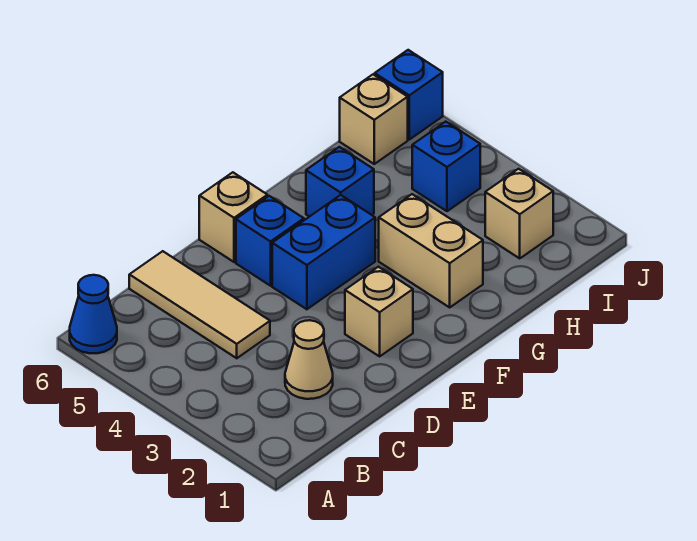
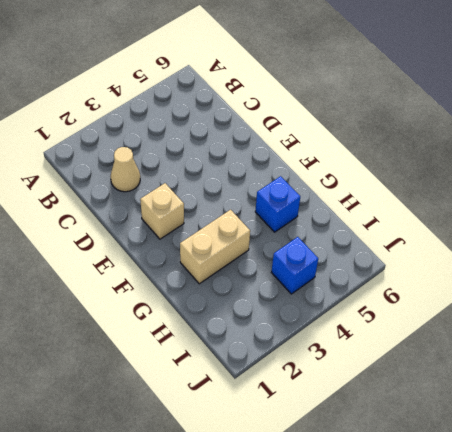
none -> blue 1x1 cone [70,275,117,353]
none -> tan 1x3 tile [129,251,270,358]
none -> blue 1x2 brick [272,195,375,309]

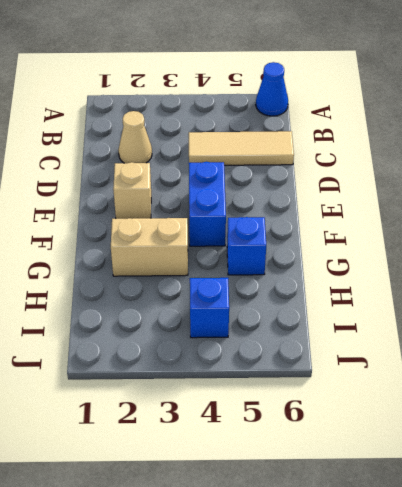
none -> blue 1x1 brick [236,196,304,286]
none -> tan 1x1 brick [199,172,267,262]
none -> tan 1x1 brick [485,169,553,258]

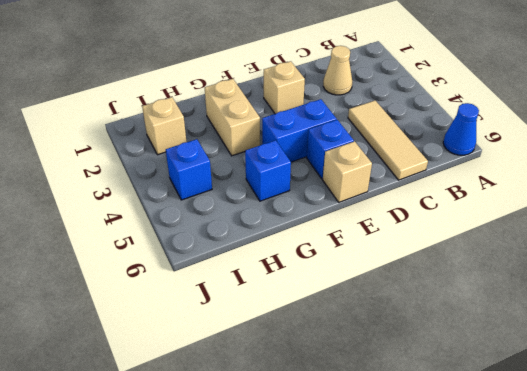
none -> tan 1x1 brick [340,74,408,164]
none -> blue 1x1 brick [375,50,443,139]

